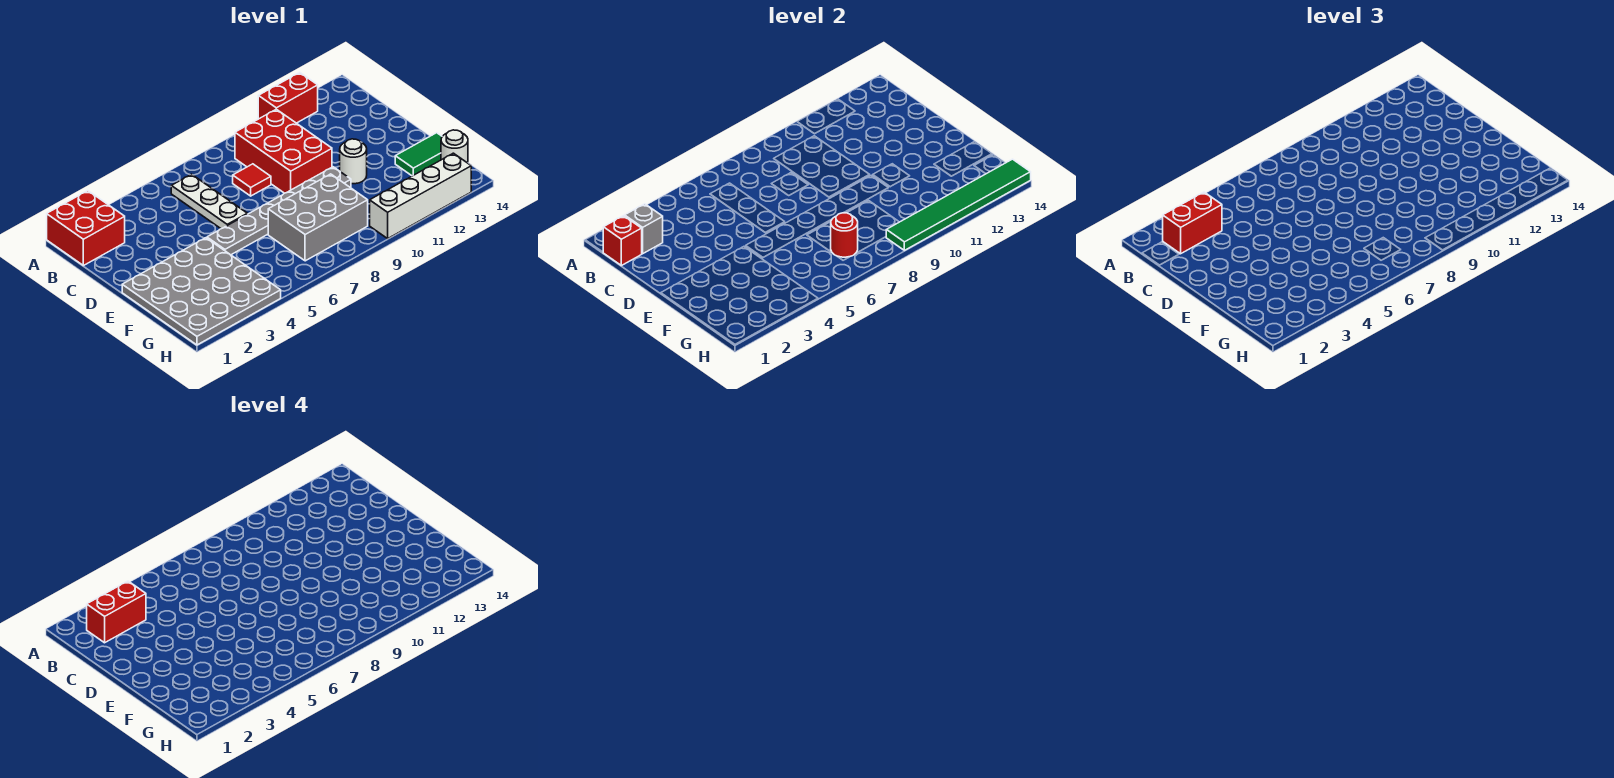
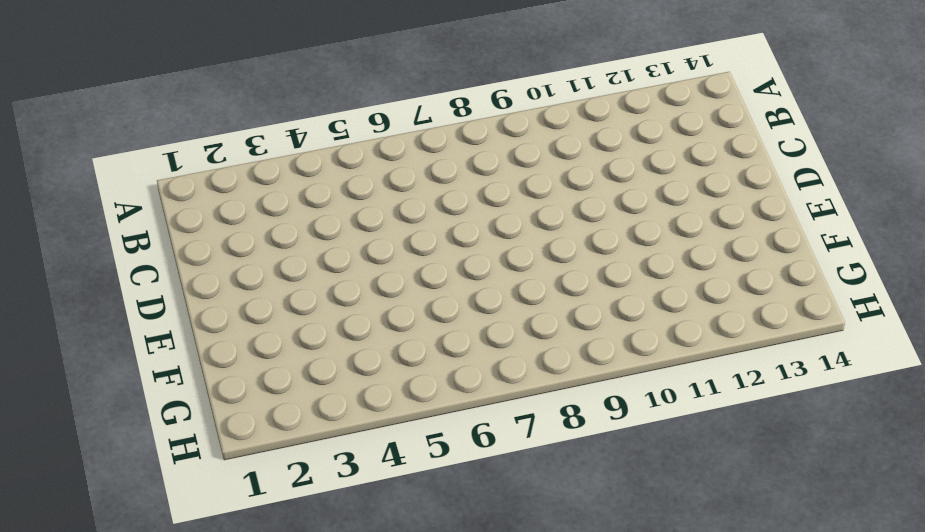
none -> red 2x2 brick [47,191,125,266]
none -> red 1x2 brick [258,72,318,123]
none -> white 1x3 plate [171,174,247,229]

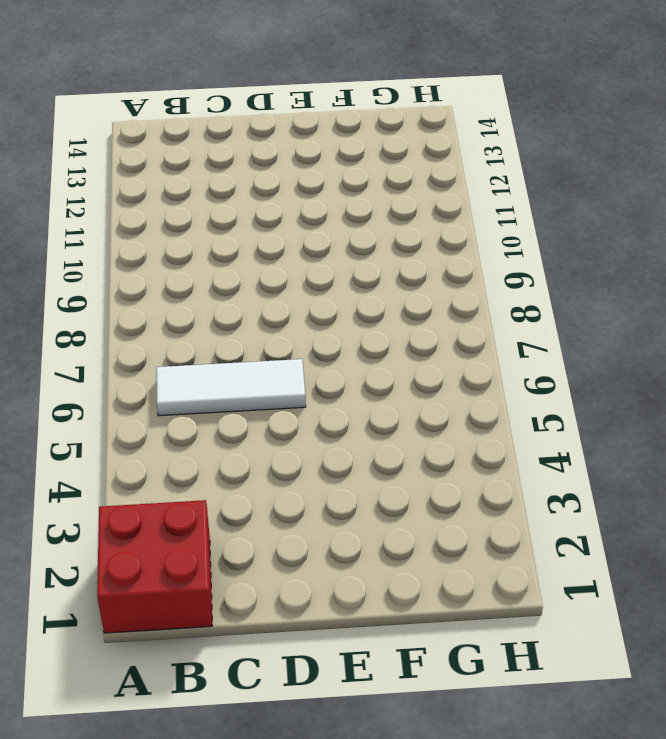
white 1x3 tile [156,359,306,416] -> white 1x3 plate [171,174,247,229]
none -> red 1x2 brick [258,72,318,123]
none -> red 2x3 brick [235,109,332,193]
none -> red 1x1 tile [233,164,271,196]

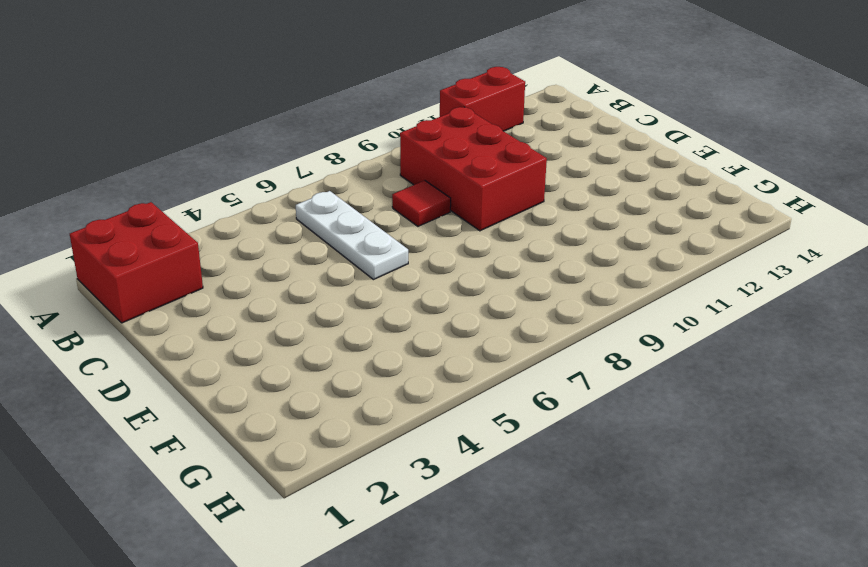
none -> grey 4x4 plate [122,238,281,345]
none -> grey 1x6 plate [207,167,351,255]
none -> white 1x1 round brick [340,139,367,184]

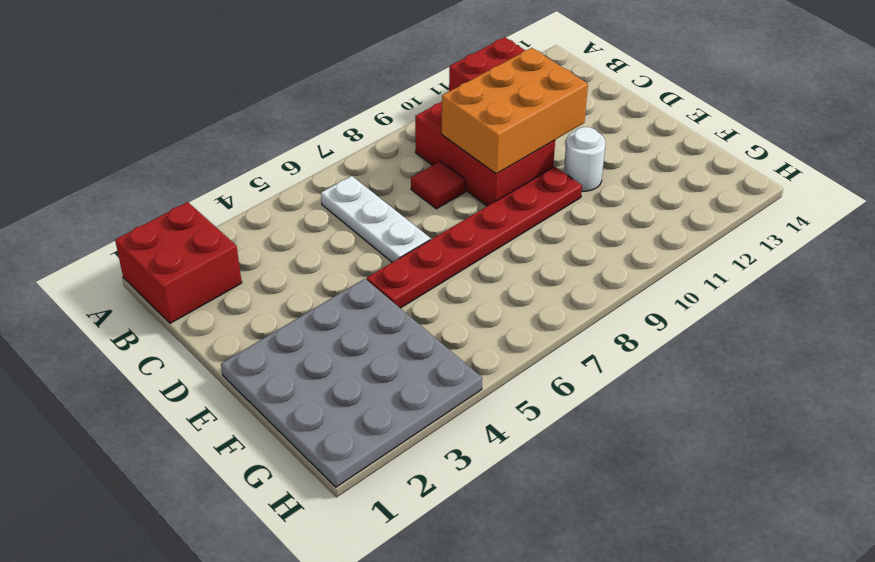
orange 2x3 brick [442,48,588,174] -> none
red 1x6 plate [367,167,582,308] -> grey 1x6 plate [207,167,351,255]
none -> grey 2x3 brick [268,174,368,261]
none -> green 1x2 tile [395,133,442,176]
none -> white 1x1 round brick [441,130,468,163]

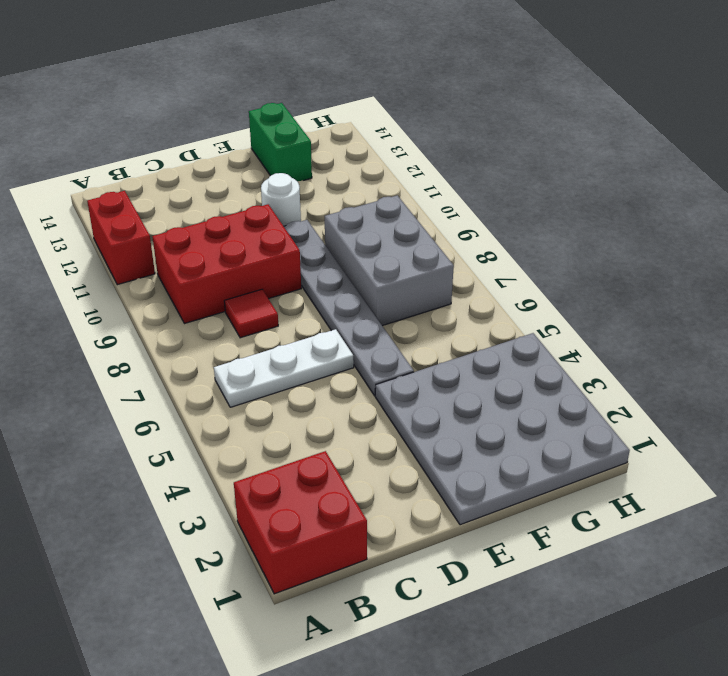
green 1x2 brick [249,103,312,182] -> green 1x2 tile [395,133,442,176]
none -> white 1x1 round brick [441,130,468,163]
none -> white 1x4 brick [370,153,471,238]
none -> red 1x1 brick [603,216,642,266]

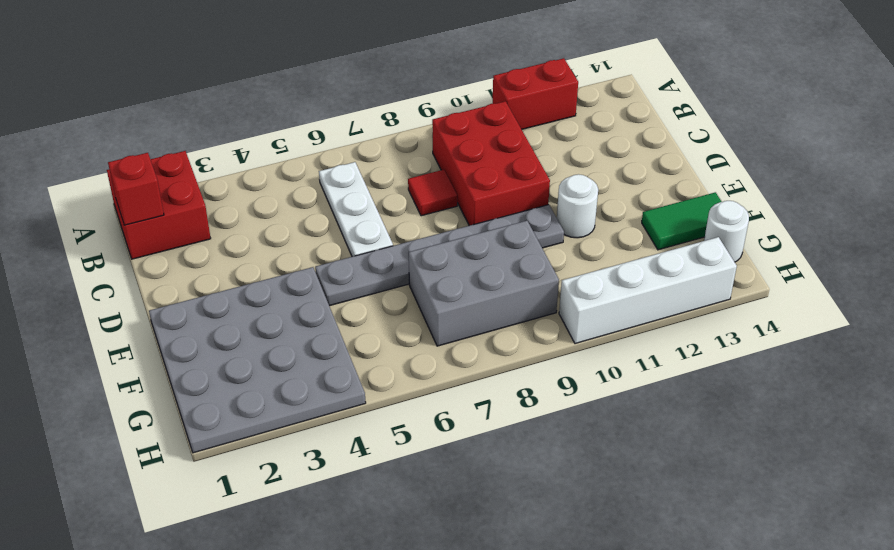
none -> grey 1x1 brick [625,204,663,254]
none -> red 1x1 round brick [831,213,858,257]
none -> green 1x6 tile [886,159,1031,250]

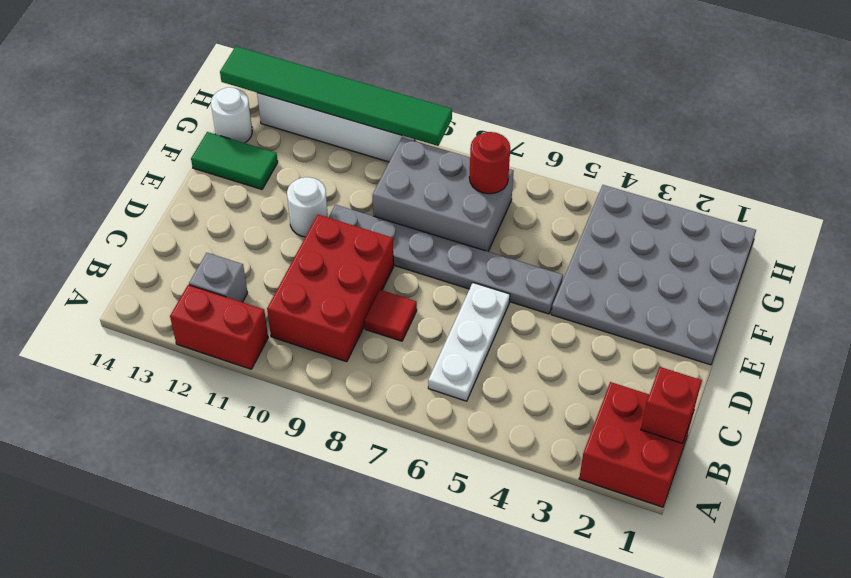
grey 1x1 brick [189,253,248,302] -> grey 1x1 brick moved to [625,204,663,254]
none -> red 1x2 brick [1163,192,1222,254]
none -> red 1x2 brick [87,581,146,643]

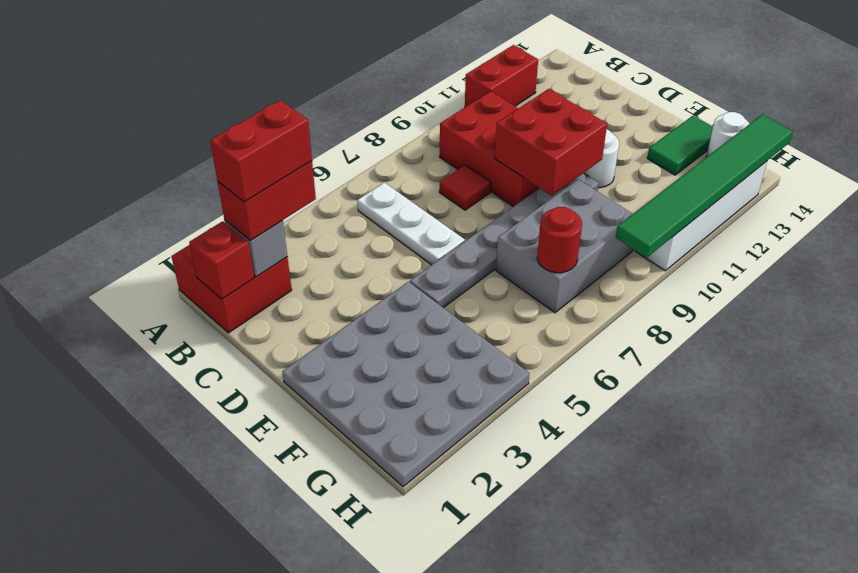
red 2x2 brick [495,89,607,196] -> none

